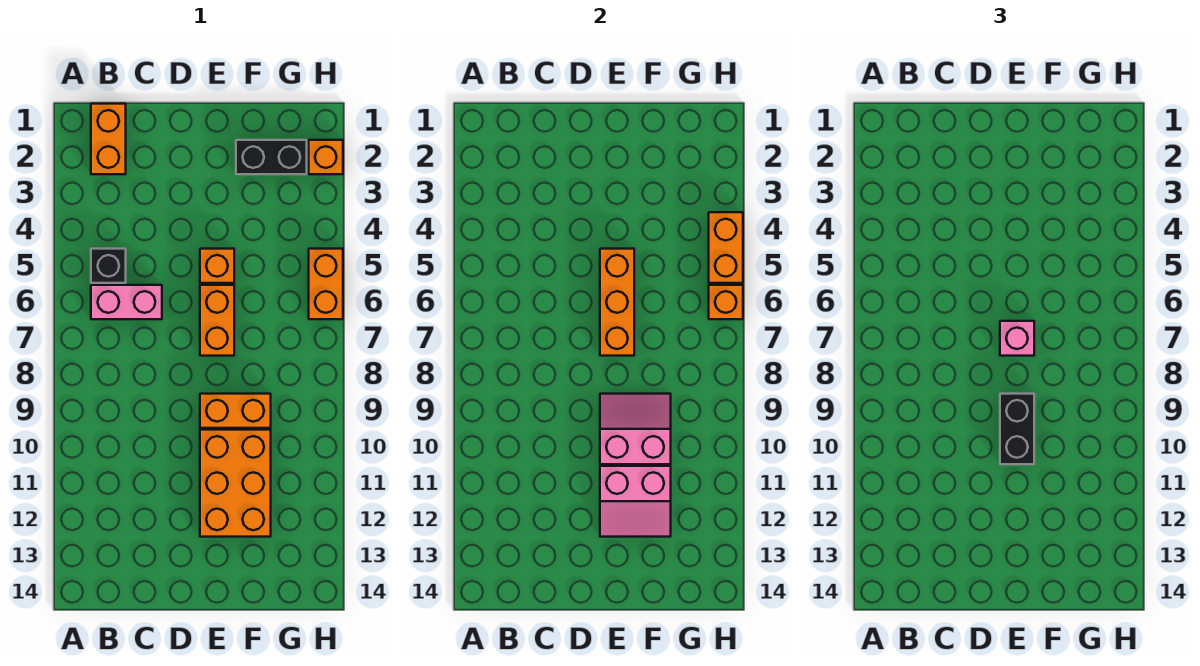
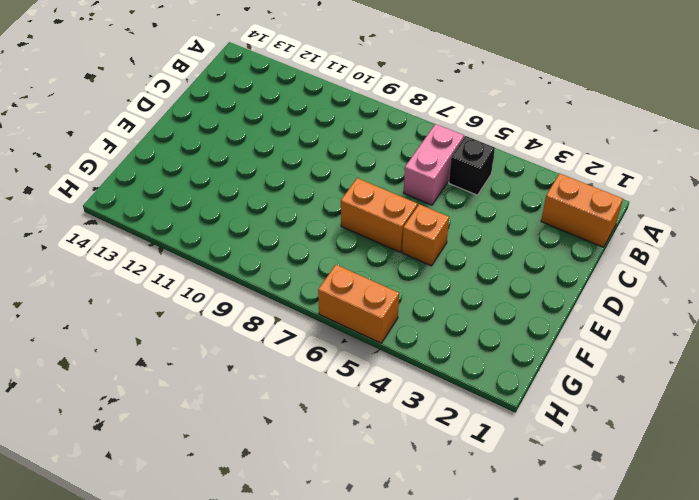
none -> orange 1x2 brick [200,394,271,428]
none -> orange 2x3 brick [200,430,271,537]
none -> black 1x2 brick [236,140,307,174]

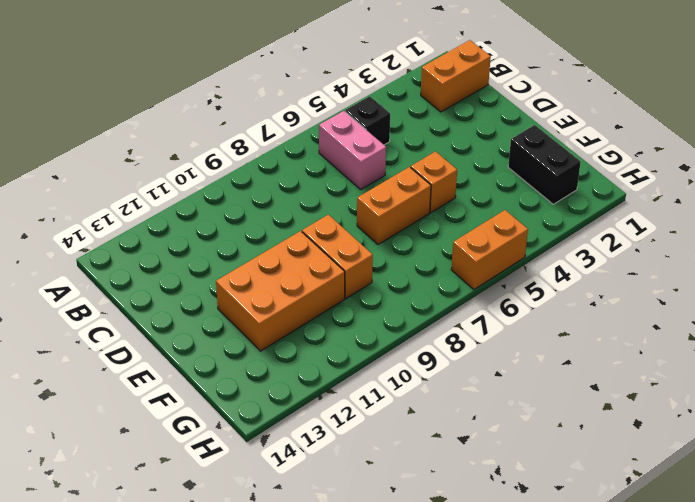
none -> orange 1x1 brick [309,140,343,174]
none -> orange 1x3 brick [600,249,634,356]
none -> pink 2x2 slope [600,394,671,464]

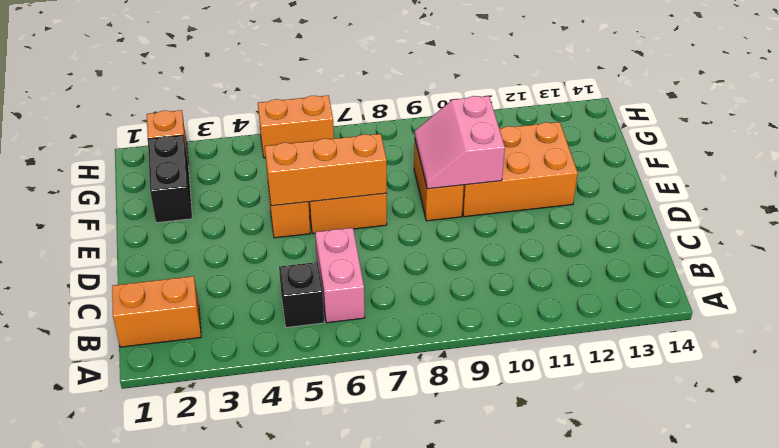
none -> pink 2x2 slope [600,466,671,537]
none -> orange 1x2 brick [709,212,743,283]
none -> orange 1x1 brick [709,285,743,319]

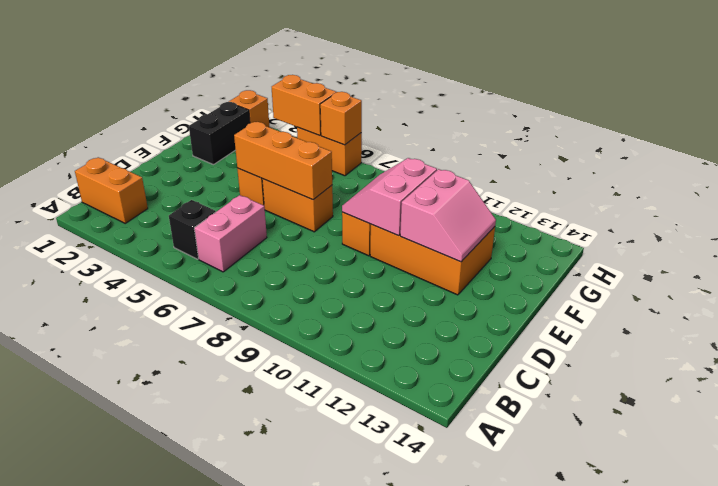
none -> pink 1x1 brick [1000,321,1034,356]
none -> black 1x2 brick [1000,394,1034,464]

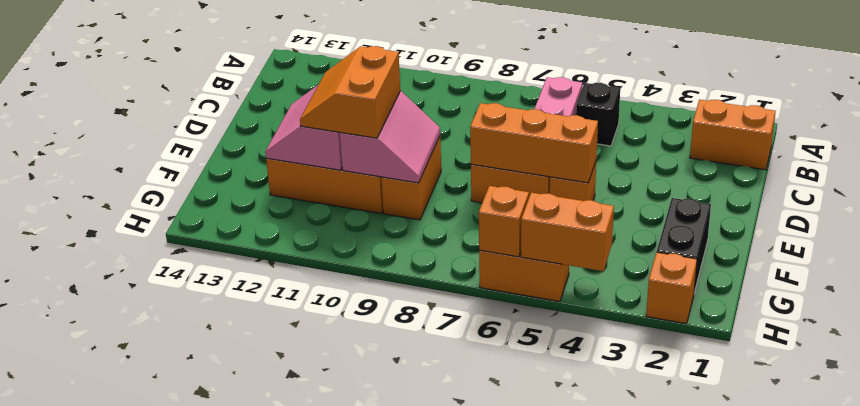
orange 2x2 slope [300,46,400,138] -> black 1x2 brick [1000,394,1034,464]
none -> pink 1x1 brick [1000,321,1034,356]

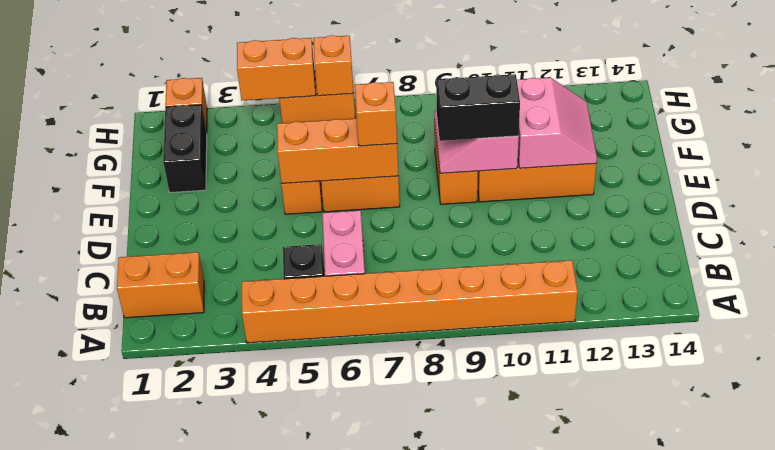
orange 1x8 brick [242,260,578,343] -> none
orange 1x1 brick [355,82,397,146] -> pink 1x1 brick [1000,321,1034,356]

